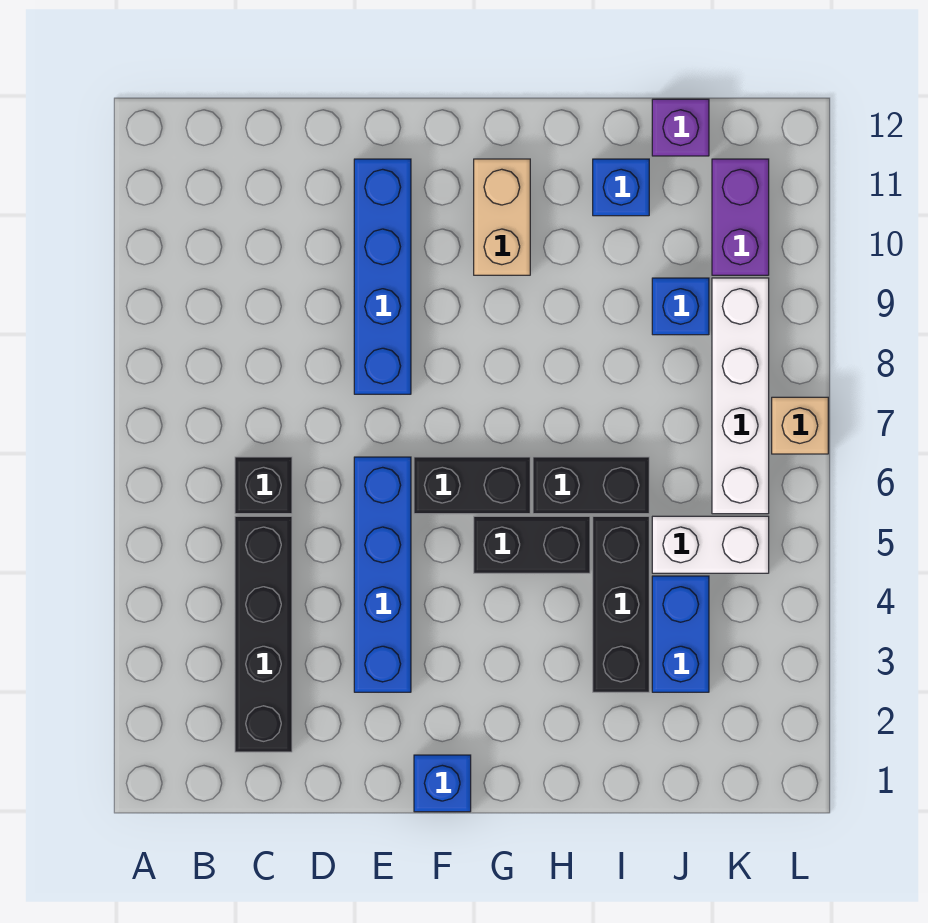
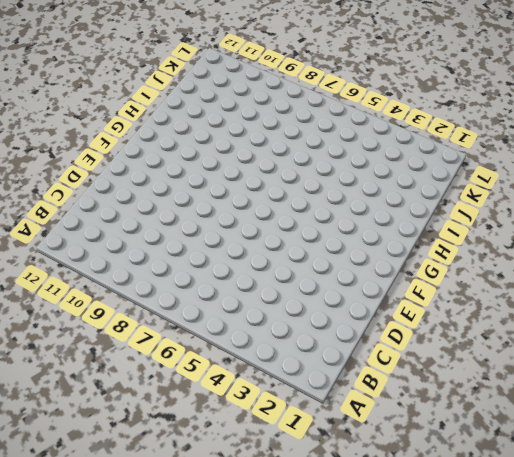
none -> black 1x4 brick [235,516,292,752]
none -> black 1x1 brick [235,457,292,514]
none -> blue 1x4 brick [354,457,411,692]

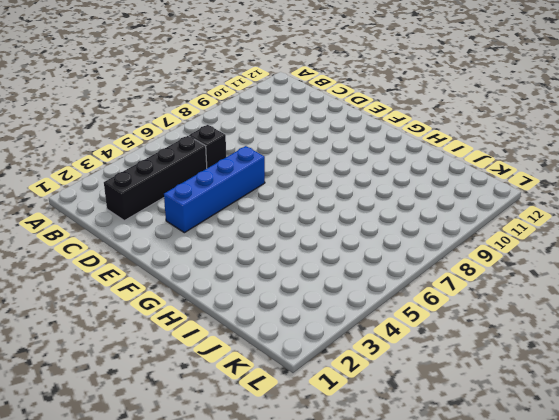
none -> blue 1x4 brick [354,159,411,394]
none -> blue 1x1 brick [414,755,471,812]
none -> black 1x2 brick [414,457,530,514]

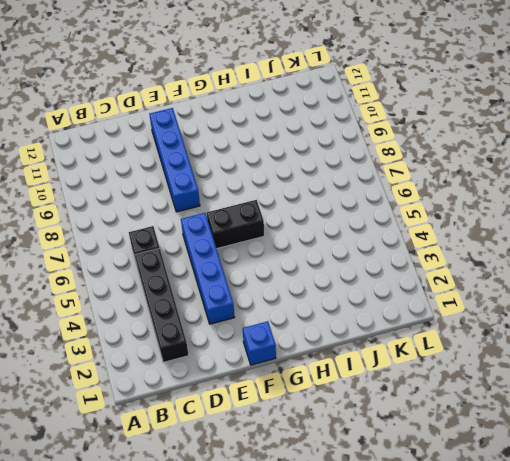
none -> black 1x2 brick [474,516,590,573]
none -> tan 1x2 brick [474,159,530,275]
none -> black 1x2 brick [533,457,649,514]

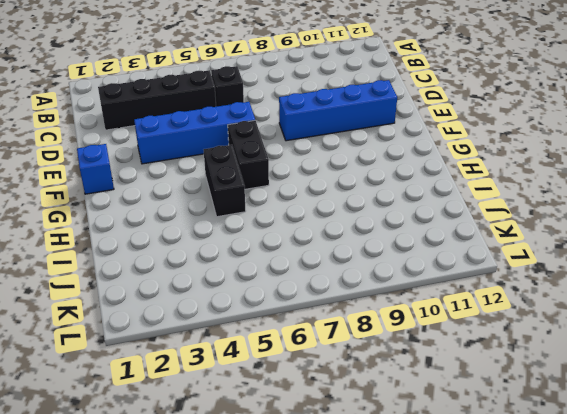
none -> tan 1x2 brick [474,159,530,275]
none -> black 1x2 brick [533,457,649,514]
none -> black 1x3 brick [593,516,649,692]

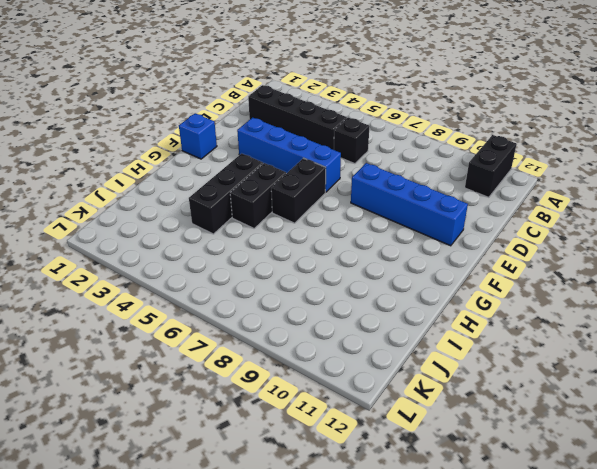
black 1x2 brick [465,135,517,197] -> black 1x2 brick moved to [533,457,649,514]
black 1x3 brick [189,153,263,234] -> black 1x3 brick turned to [593,516,649,692]
none -> tan 1x2 brick [474,159,530,275]
none -> blue 1x1 brick [593,159,649,216]
none -> blue 1x2 brick [652,576,709,692]

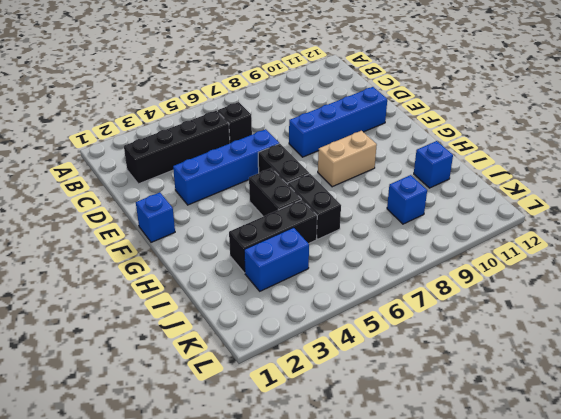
tan 1x2 brick [318,131,377,187] -> tan 1x2 brick moved to [474,159,530,275]
none -> white 1x2 brick [652,516,769,573]
none -> purple 1x1 brick [652,99,709,156]
none -> white 1x4 brick [712,278,769,514]

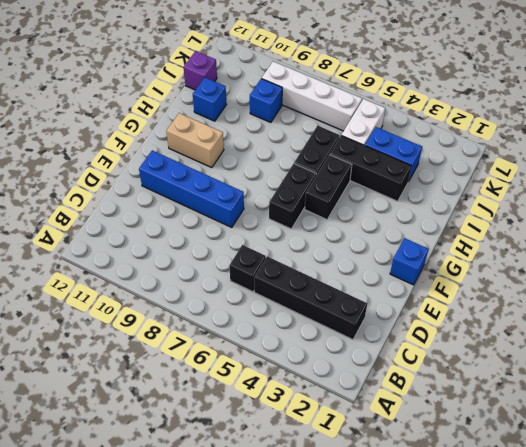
none -> blue 1x4 brick [354,457,411,692]
none -> purple 1x2 brick [712,159,769,275]
none -> tan 1x1 brick [772,397,828,454]

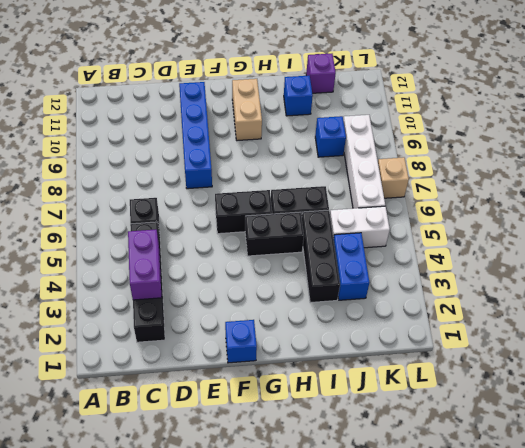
purple 1x2 brick [128,230,162,300] -> purple 1x2 brick moved to [712,159,769,275]
none -> blue 1x4 brick [354,457,411,692]

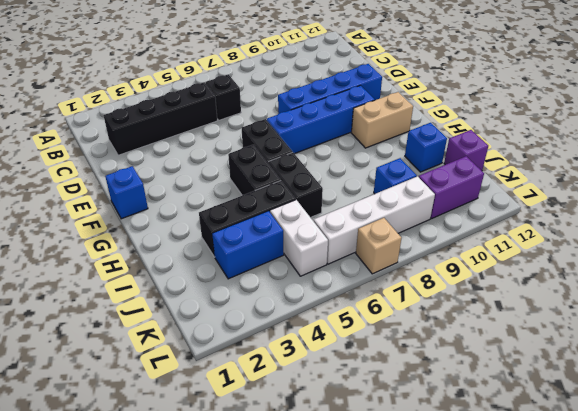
blue 1x4 brick [267,85,375,154] -> blue 1x4 brick moved to [354,457,411,692]

